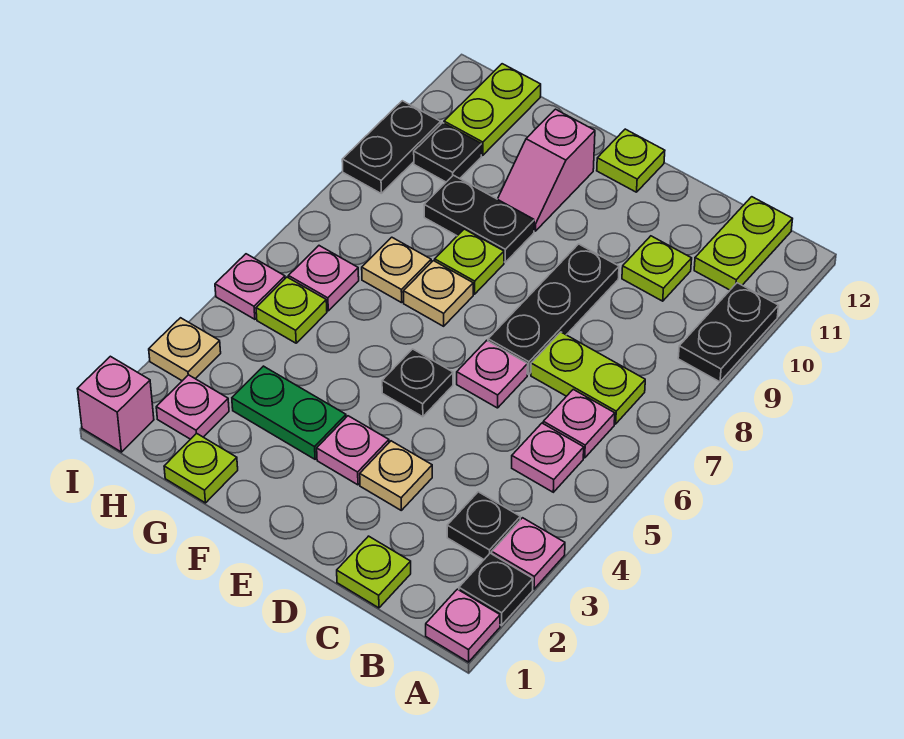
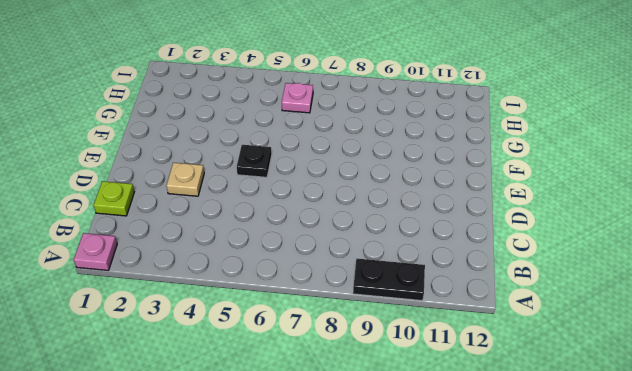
none -> black 1x1 plate [459,553,533,625]
none -> pink 1x1 plate [492,518,565,589]
none -> black 1x1 plate [447,492,520,559]
none -> pink 1x1 plate [512,423,584,492]

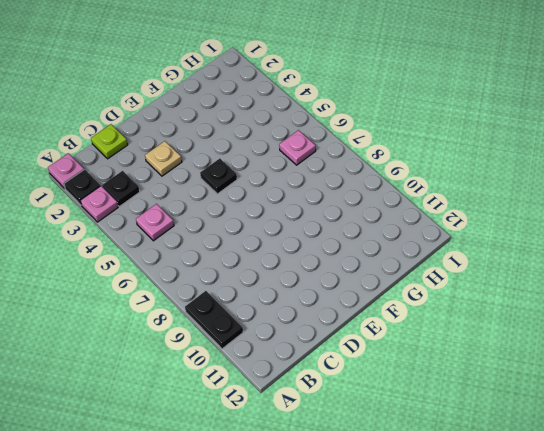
none -> pink 1x1 plate [543,389,615,458]
none -> lime 1x2 plate [531,332,645,424]
none -> lime 1x2 plate [694,197,792,290]
none -> lime 1x1 plate [622,236,692,301]

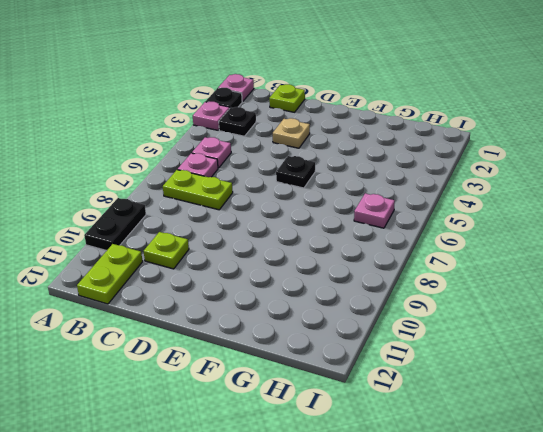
none -> pink 1x1 plate [457,341,528,408]
none -> black 1x3 plate [488,244,619,375]
none -> pink 1x1 plate [317,416,389,485]
none -> lime 1x1 plate [597,129,665,192]

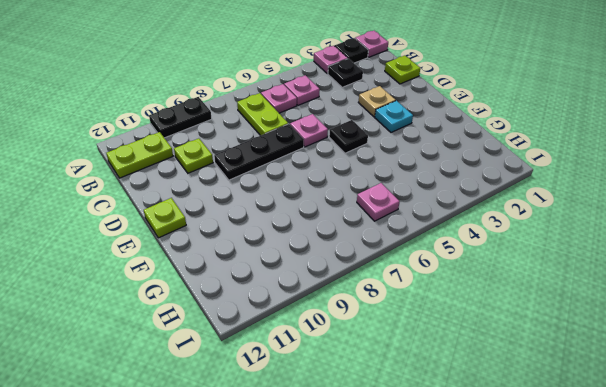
cyan 1x1 plate [375,101,413,132] -> pink 1x1 plate [317,416,389,485]
none -> green 1x2 plate [232,366,346,459]
none -> tan 1x1 plate [403,261,473,326]
none -> lime 1x1 plate [435,229,504,294]
none -> black 1x2 plate [424,175,534,262]

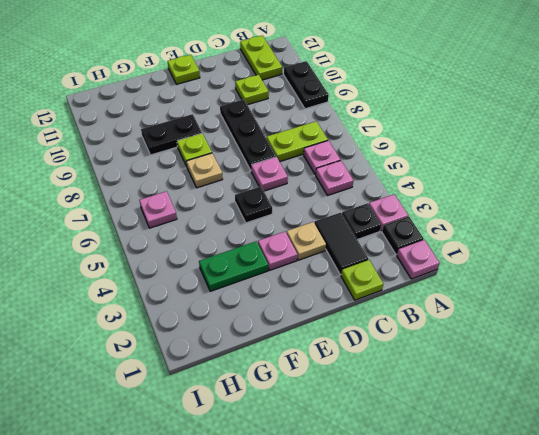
black 1x2 tile [315,212,368,275] -> none
none -> pink 1x2 slope [498,109,595,231]
none -> lime 1x1 plate [164,433,238,503]
none -> tan 1x1 plate [362,237,431,303]
none -> pink 1x1 plate [156,375,229,439]

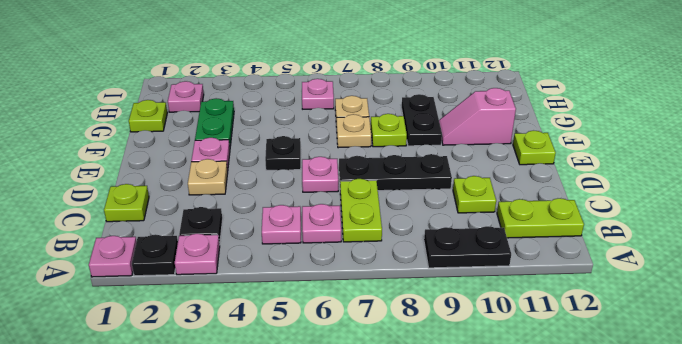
none -> lime 1x1 plate [256,277,327,343]
none -> black 1x1 plate [414,123,482,182]
none -> lime 1x2 plate [444,64,541,155]
none -> pink 1x1 brick [78,356,154,452]

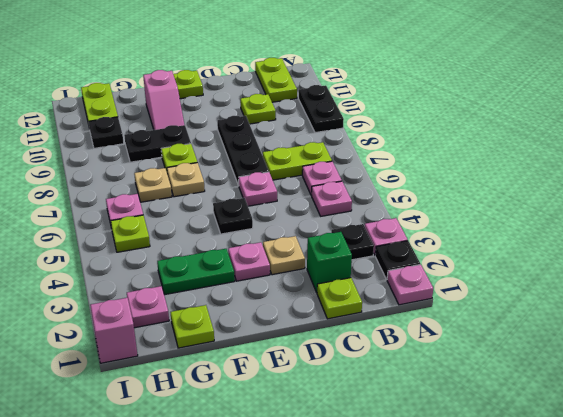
green 1x1 brick [307,232,352,292] -> none
none -> tan 1x1 plate [149,318,221,381]
none -> pink 1x1 plate [215,254,285,319]
none -> black 1x2 plate [342,101,441,193]

